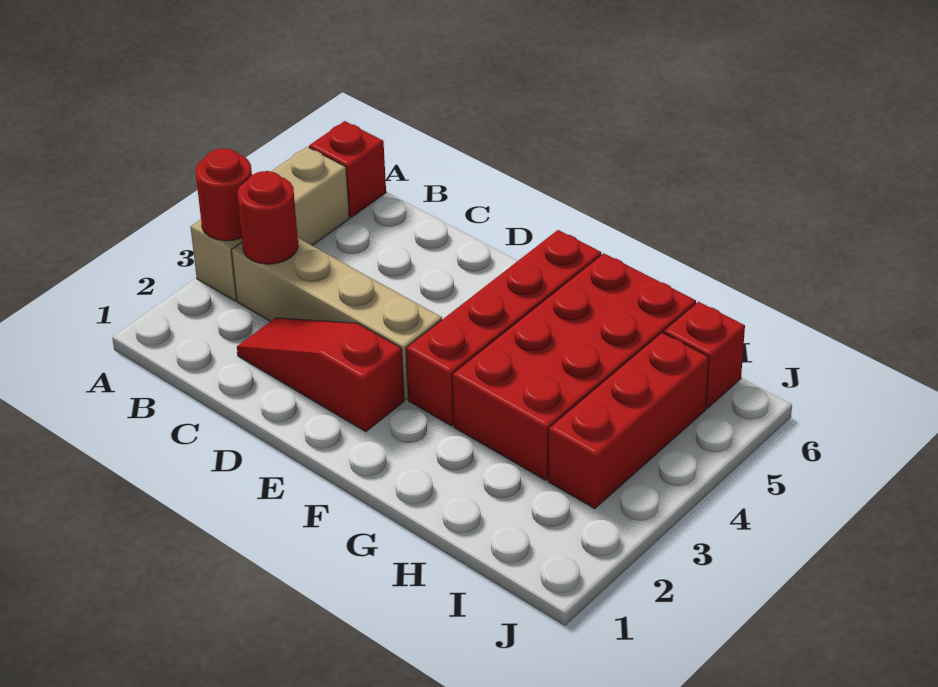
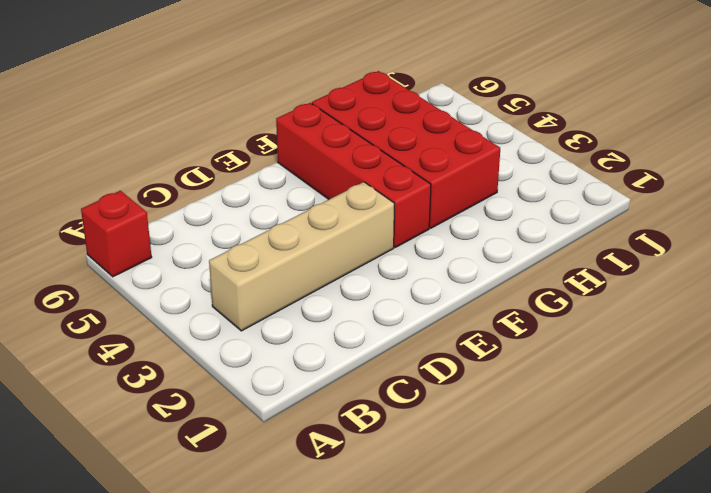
none -> tan 1x3 brick [191,147,349,301]
none -> red 1x3 slope [237,318,404,432]

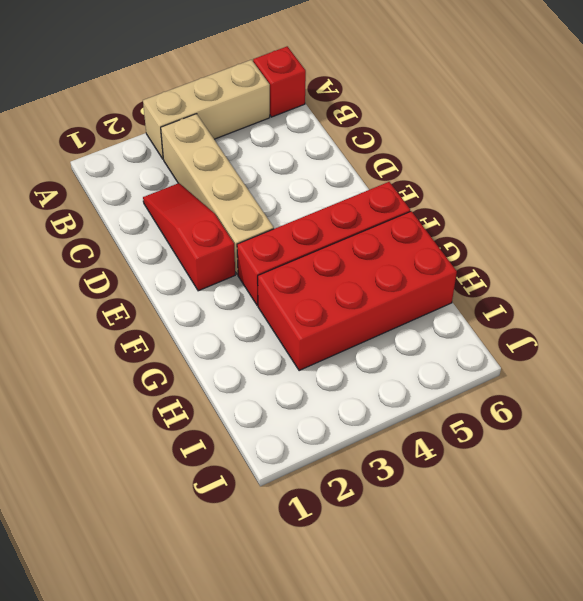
none -> red 1x3 brick [548,333,709,509]
none -> red 1x1 brick [664,302,745,408]

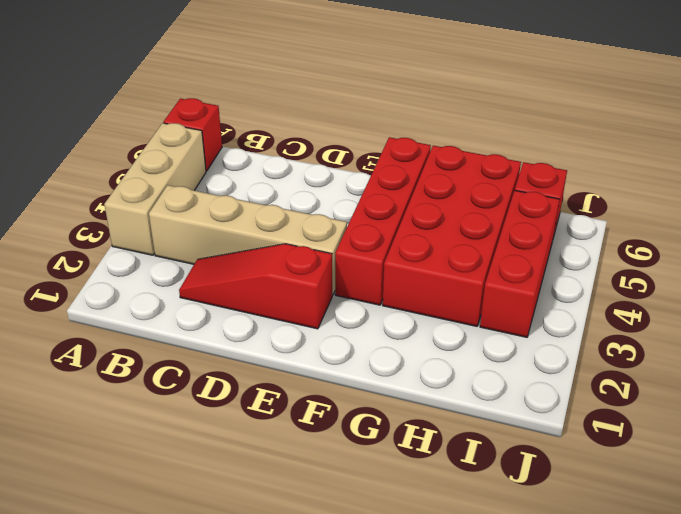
none -> red 1x1 round brick [196,149,252,241]
none -> red 1x1 round brick [238,171,298,264]

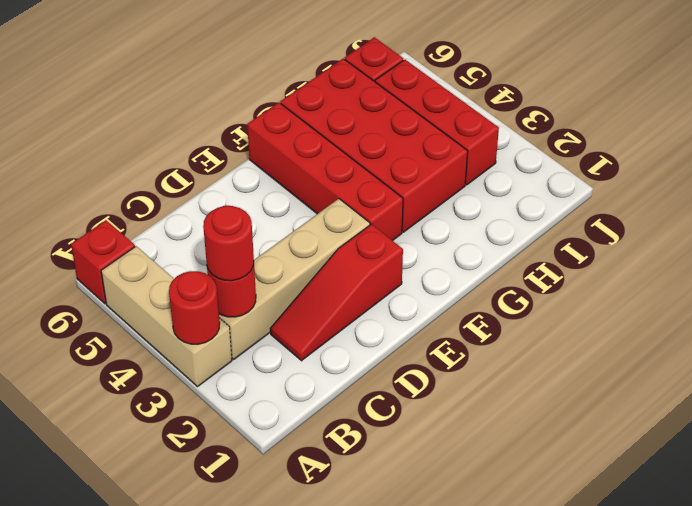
red 1x1 round brick [203,206,254,281] -> none

